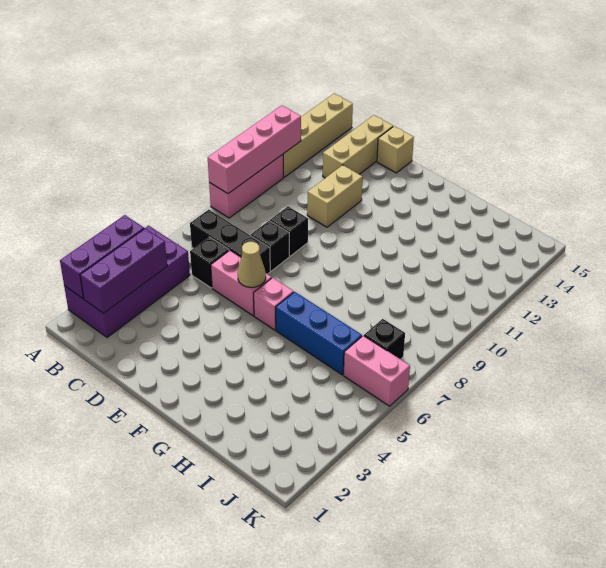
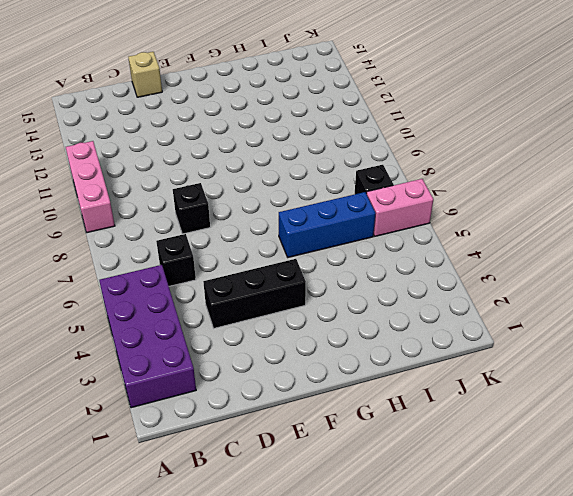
black 1x3 brick [203,259,306,328] -> black 1x3 brick moved to [190,210,270,274]
none -> tan 1x4 brick [283,94,353,177]
none -> tan 1x3 brick [323,115,393,178]
none -> pink 1x2 brick [211,251,272,316]

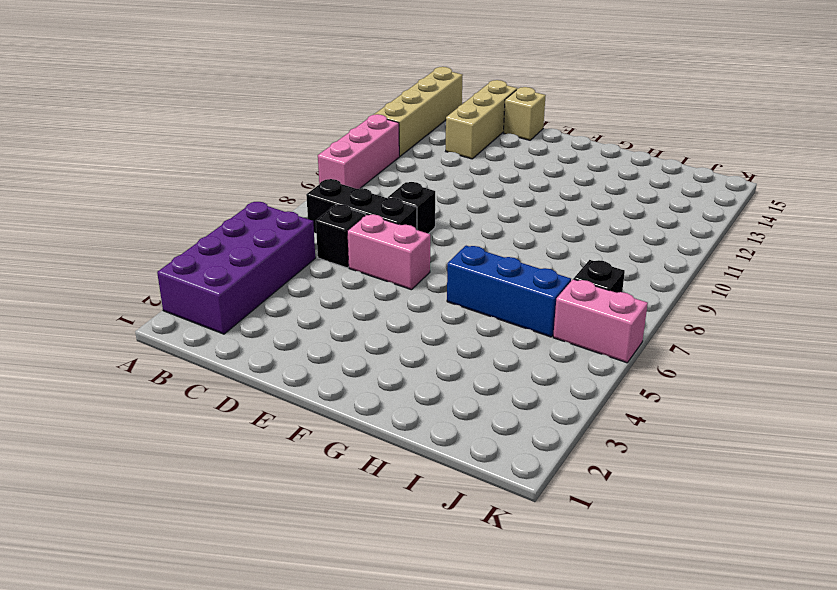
none -> black 1x1 brick [270,206,308,256]
none -> tan 1x2 brick [307,165,363,227]
none -> pink 1x1 brick [254,278,294,330]

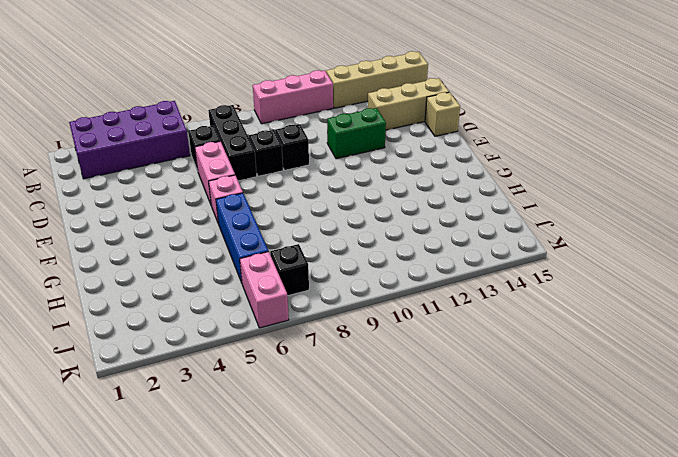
green 1x2 brick [327,108,386,159] -> tan 1x2 brick [307,165,363,227]
none -> purple 1x3 brick [60,215,144,299]
none -> pink 1x4 brick [208,105,301,194]
none -> purple 1x3 brick [80,228,167,313]

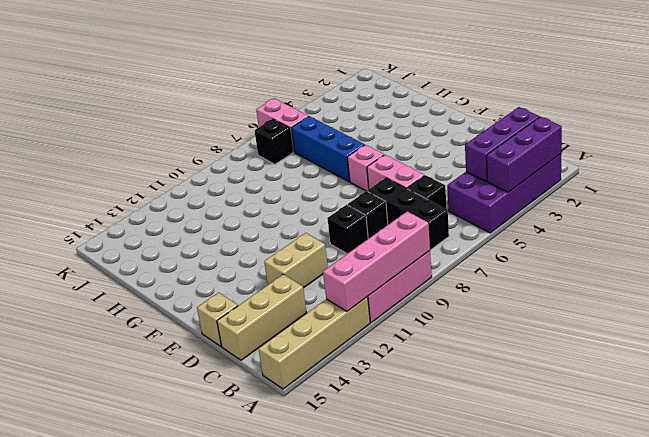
none -> tan 1x1 cone [238,242,266,287]

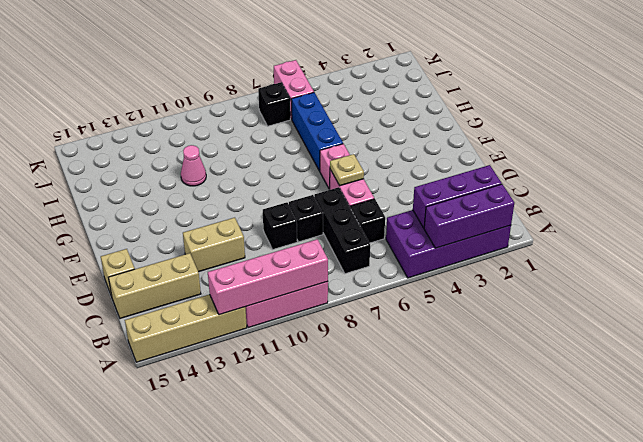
tan 1x1 plate [330,154,364,186] -> tan 1x1 cone [238,242,266,287]
pink 1x1 cone [181,145,206,186] -> none

